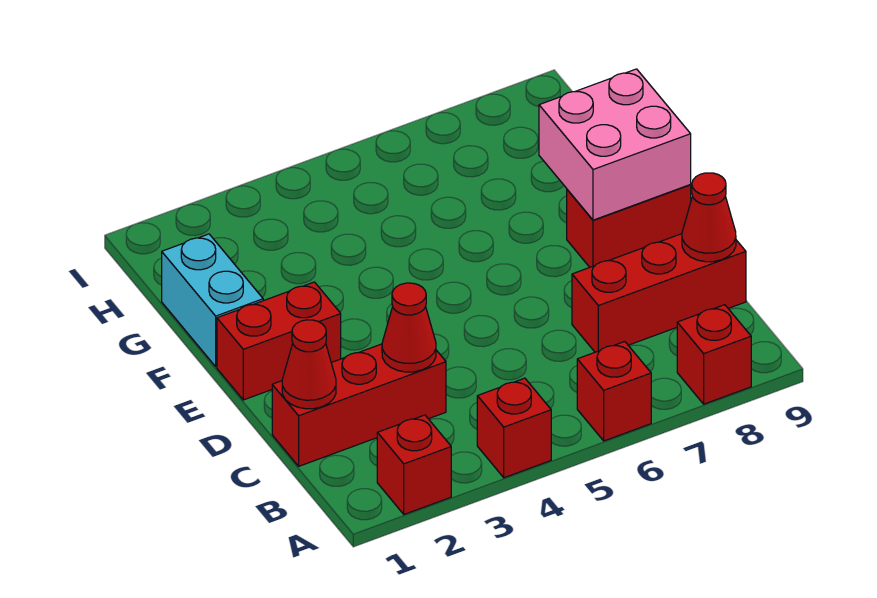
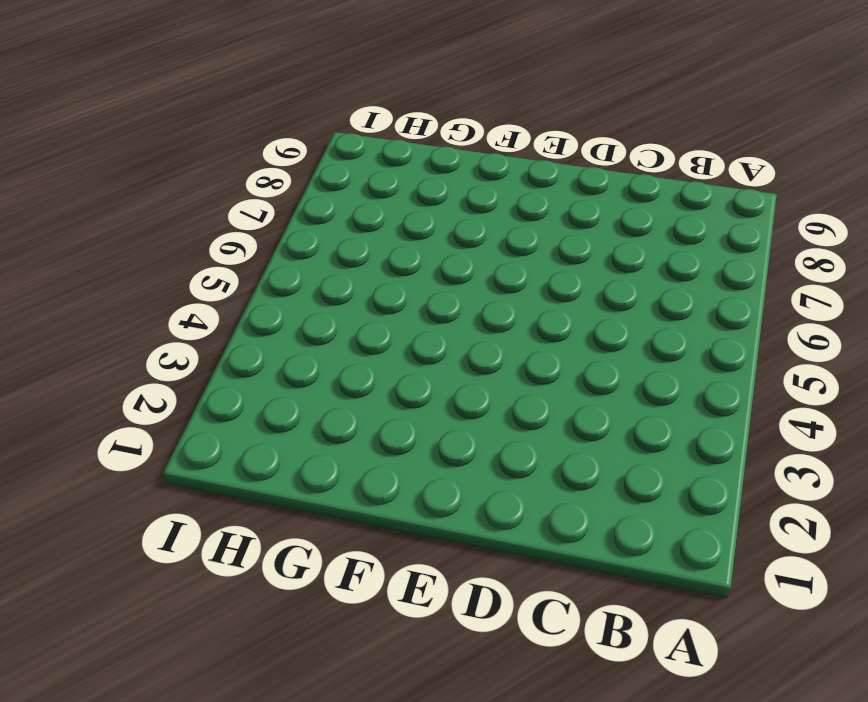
none -> red 1x1 brick [377,415,451,514]
none -> red 1x1 brick [477,378,551,478]
none -> red 1x1 brick [577,342,651,441]

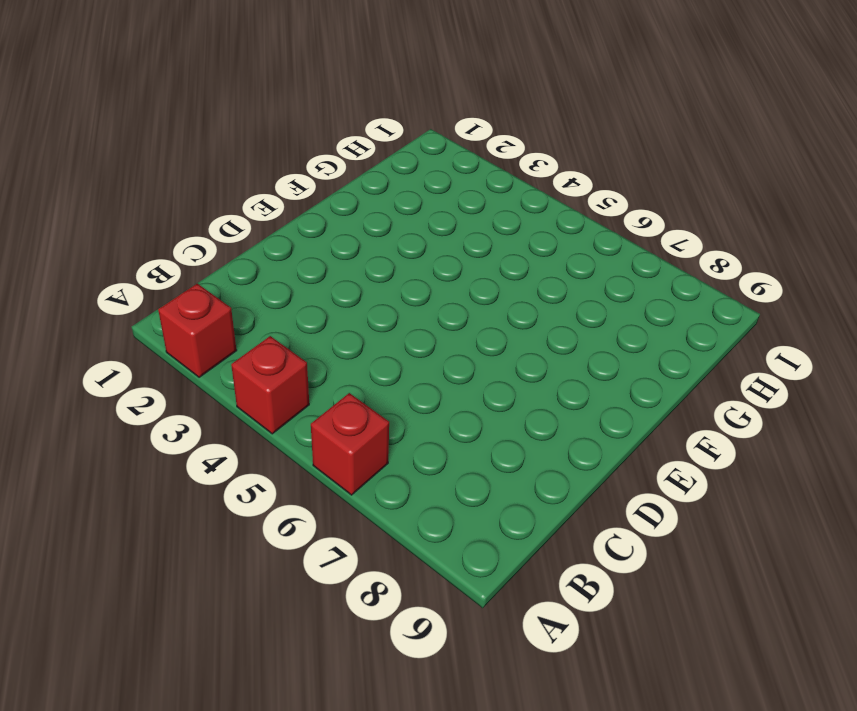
none -> red 1x1 brick [677,305,751,404]
none -> red 1x3 brick [272,344,446,466]
none -> red 1x3 brick [572,234,746,352]

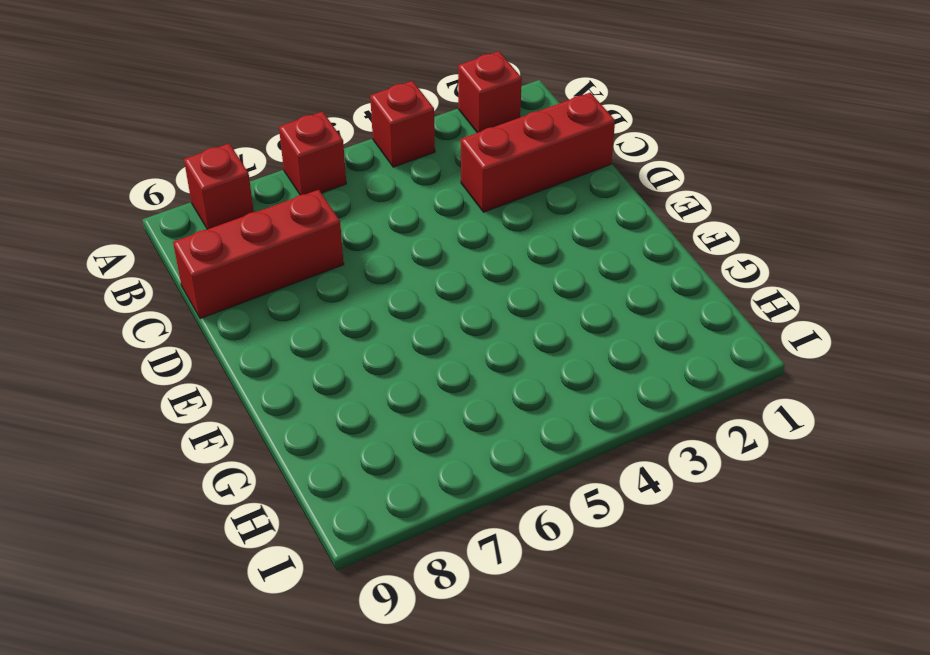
none -> red 1x2 brick [217,282,341,400]
none -> red 1x2 brick [567,185,691,267]
none -> cyan 1x2 brick [162,234,263,367]

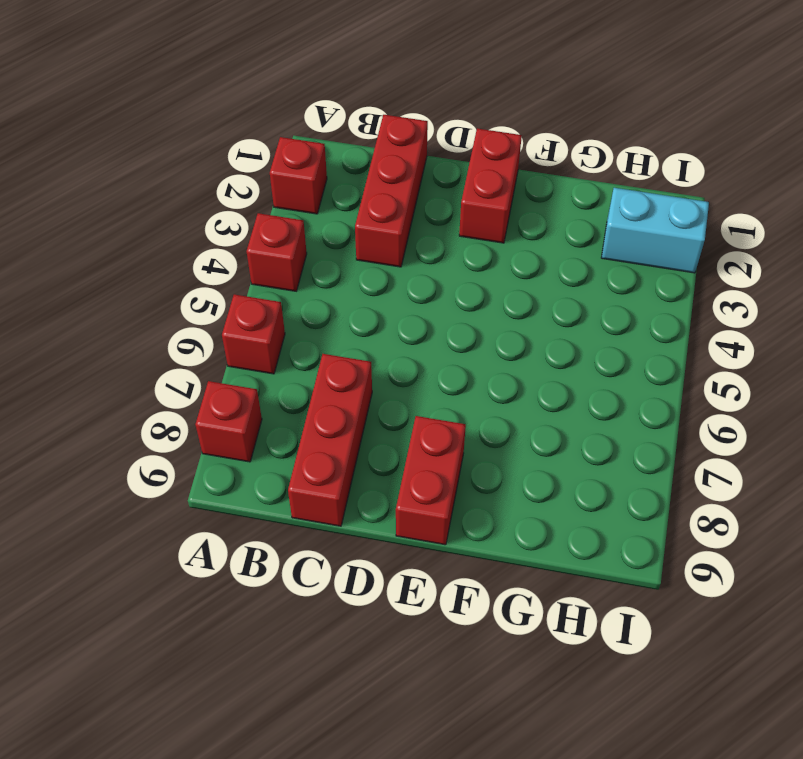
cyan 1x2 brick [601,188,709,273] -> cyan 1x2 brick moved to [162,234,263,367]
none -> red 1x1 cone [282,320,336,409]
none -> red 1x1 cone [382,283,436,372]
none -> red 1x1 cone [682,173,736,262]

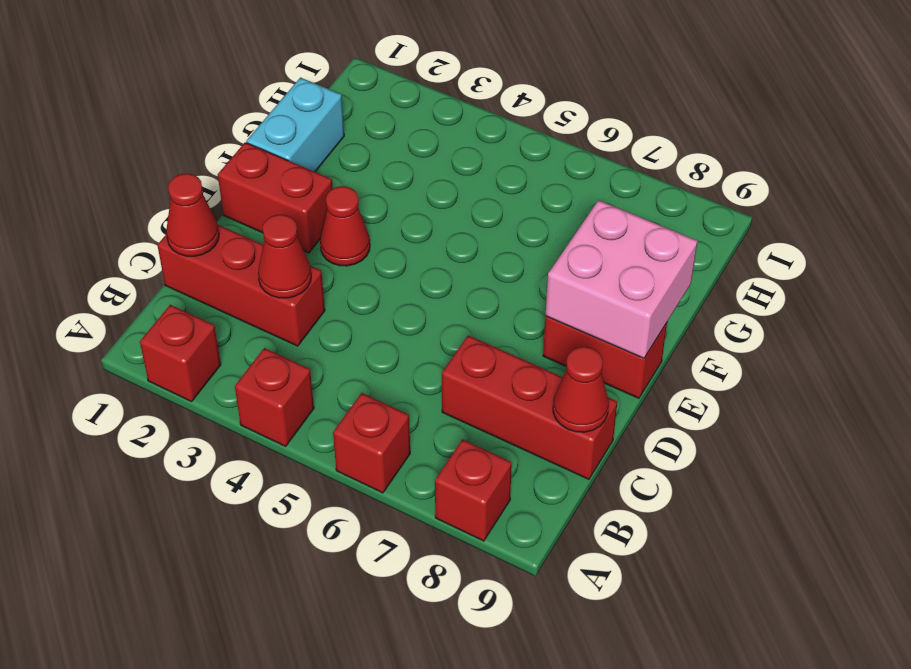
red 1x1 cone [320,186,370,266] -> none

